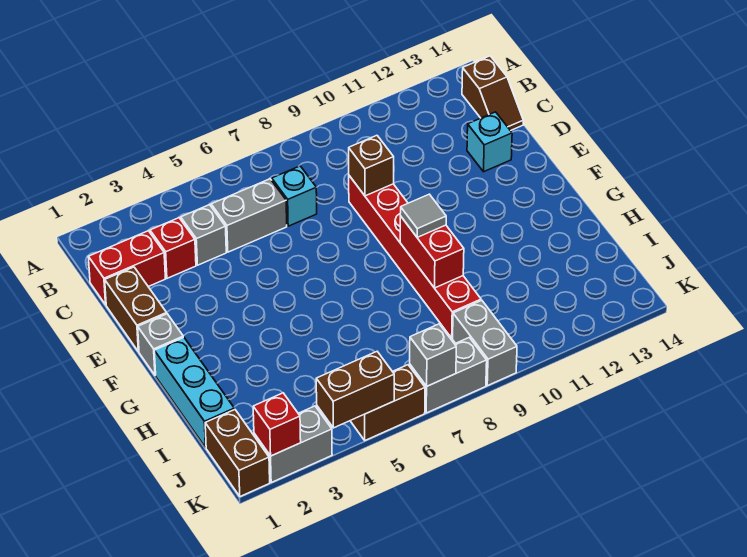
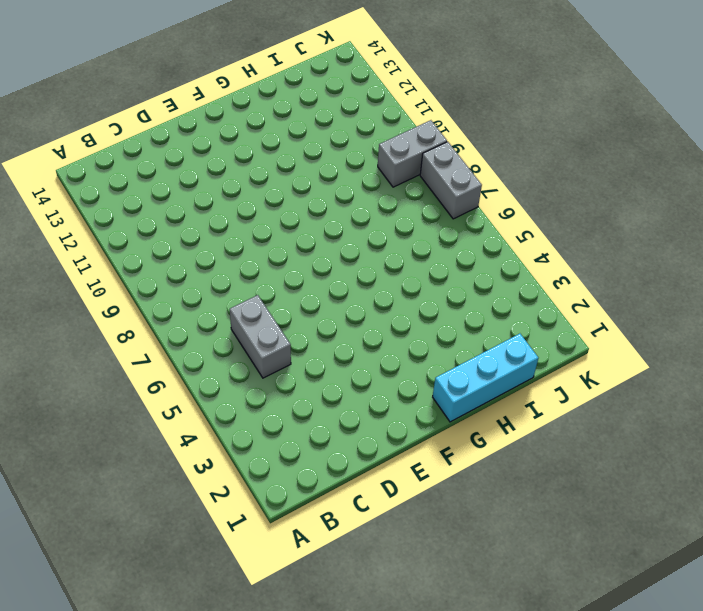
none -> brown 1x2 slope [462,56,523,131]
none -> red 1x2 brick [88,231,165,305]
none -> red 1x1 brick [150,218,196,278]

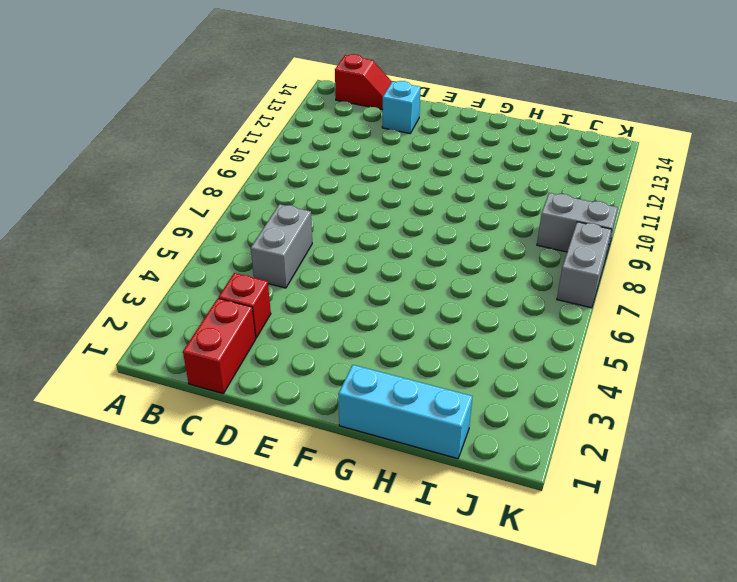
red 1x2 slope [335,54,392,110] -> brown 1x2 slope [462,56,523,131]
none -> grey 1x1 brick [181,205,226,265]
none -> cyan 1x1 brick [272,166,317,226]
none -> brown 1x2 brick [105,267,167,352]

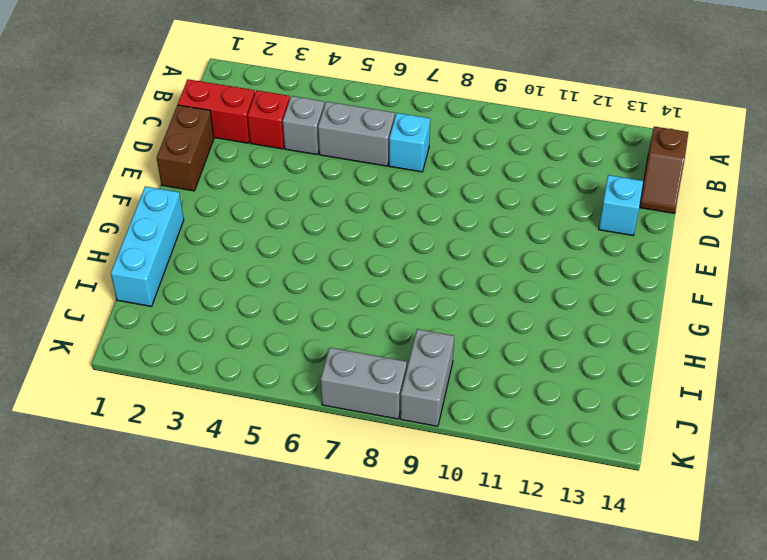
none -> red 1x6 brick [349,176,481,338]
none -> grey 1x1 brick [138,314,183,375]
none -> brown 1x2 brick [205,409,270,496]

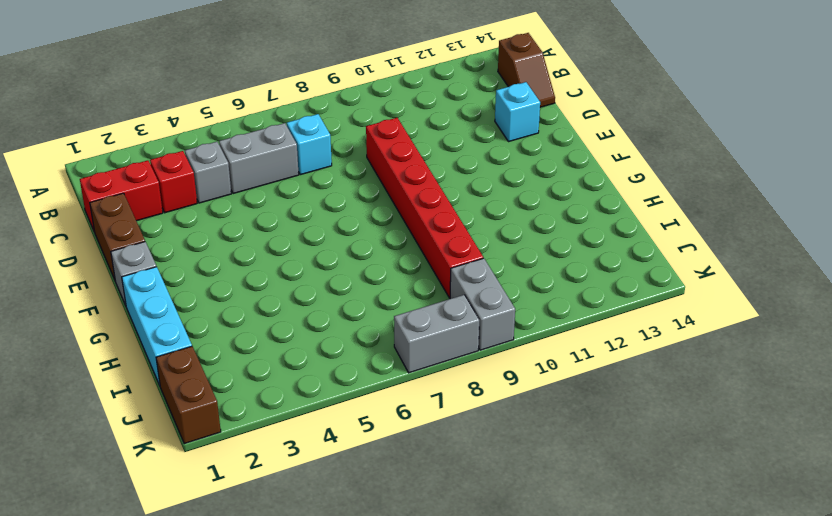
none -> grey 1x2 brick [254,406,332,482]
none -> brown 1x2 brick [350,365,425,440]
none -> brown 1x1 brick [349,136,394,196]

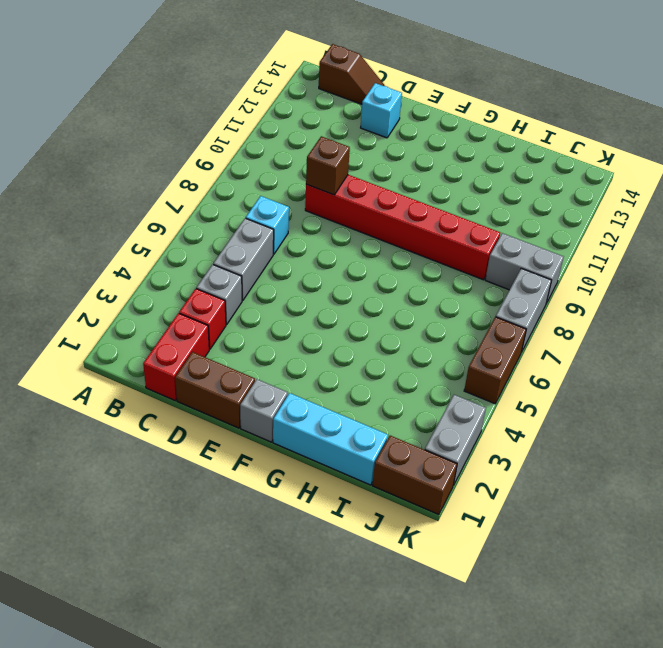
none -> red 1x2 brick [400,216,464,288]
none -> red 1x1 brick [253,393,301,456]
none -> brown 1x2 brick [316,352,394,428]

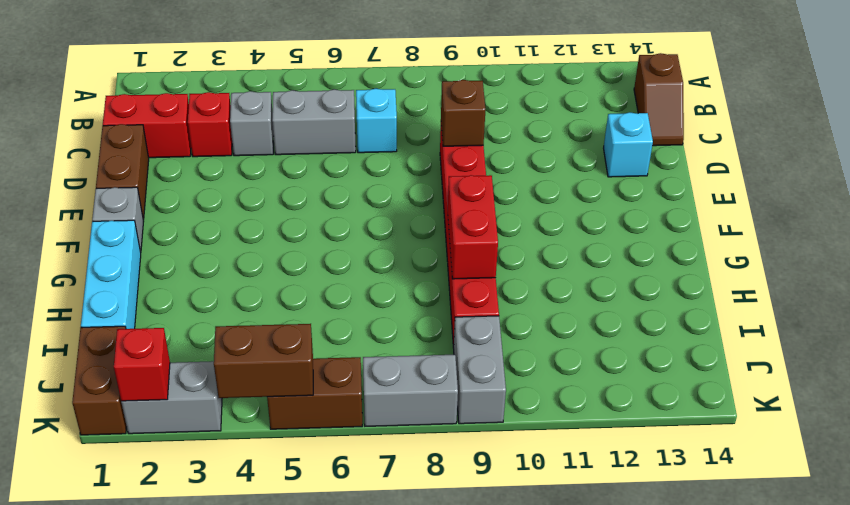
none -> grey 1x1 brick [410,324,456,386]
none -> grey 1x1 tile [400,194,446,237]

